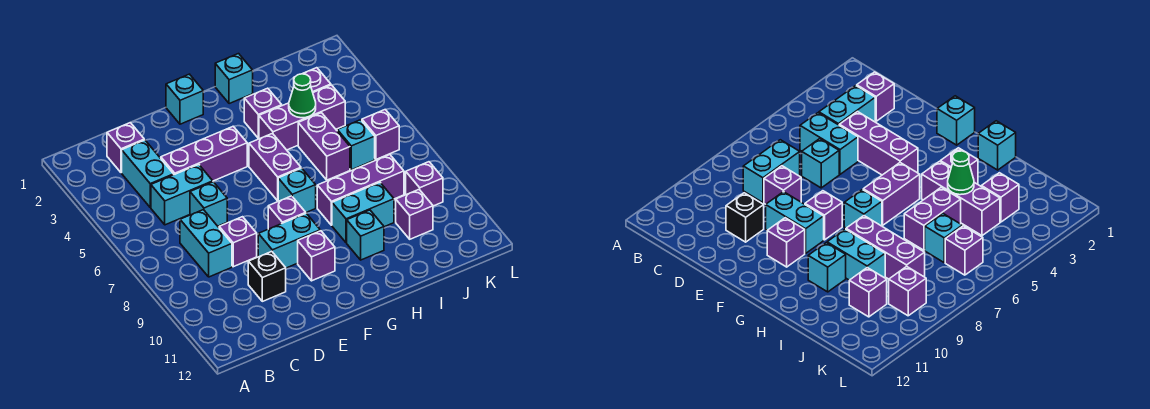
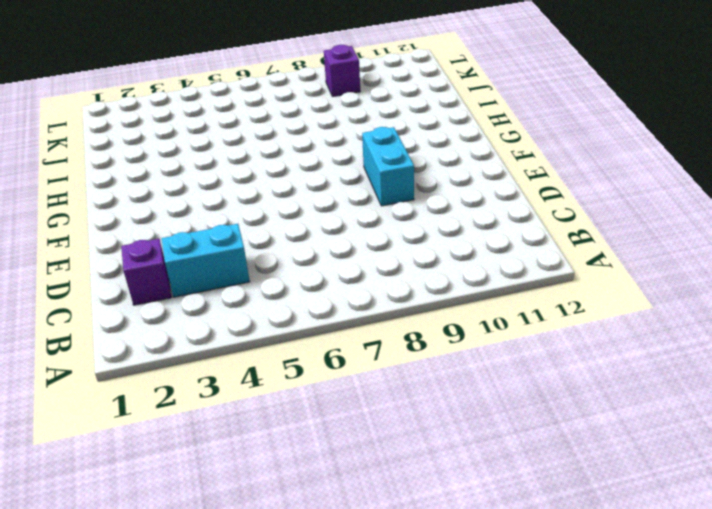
none -> cyan 1x2 brick [151,164,213,225]
none -> cyan 1x2 brick [180,210,232,277]
none -> purple 1x3 brick [161,126,247,181]

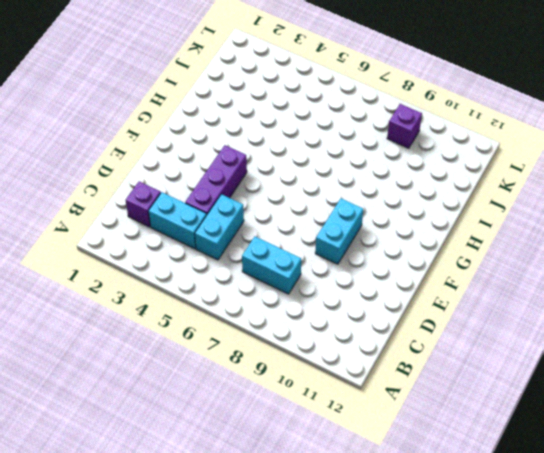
none -> cyan 1x1 brick [190,182,227,226]
none -> purple 1x1 brick [219,217,257,267]
none -> black 1x1 brick [248,251,286,301]

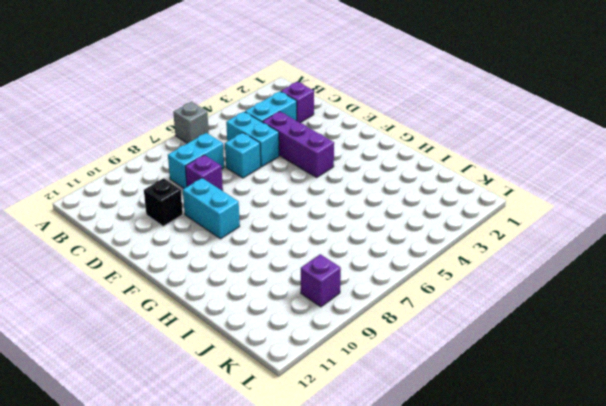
grey 1x1 brick [173,102,209,143] -> none
none -> cyan 1x1 brick [166,74,203,124]
none -> purple 1x1 brick [268,196,306,229]
none -> purple 1x1 brick [298,231,335,281]

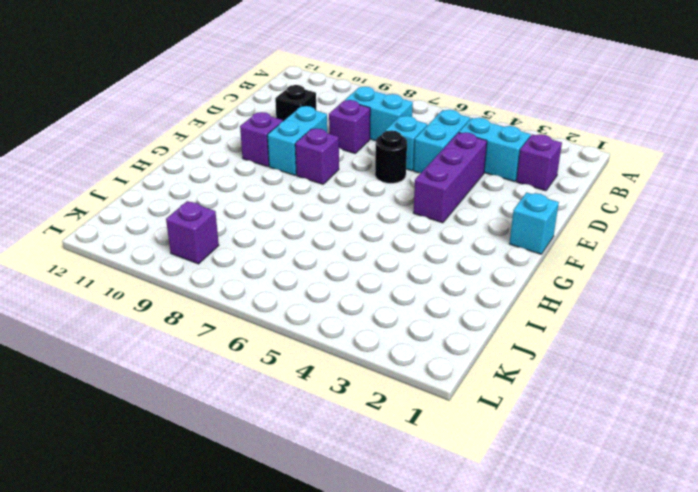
black 1x1 round brick [375,131,407,183] -> none
none -> purple 1x2 brick [249,133,301,201]
none -> cyan 1x1 brick [278,168,316,212]
none -> cyan 1x1 brick [215,54,253,104]

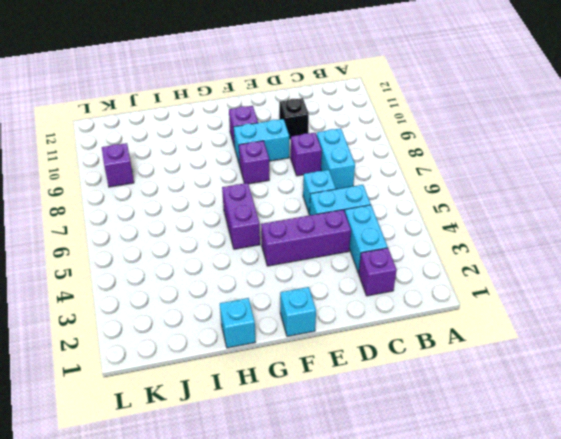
none -> cyan 1x1 brick [278,168,316,212]
none -> purple 1x1 brick [244,88,282,138]
none -> purple 1x3 brick [259,85,345,150]

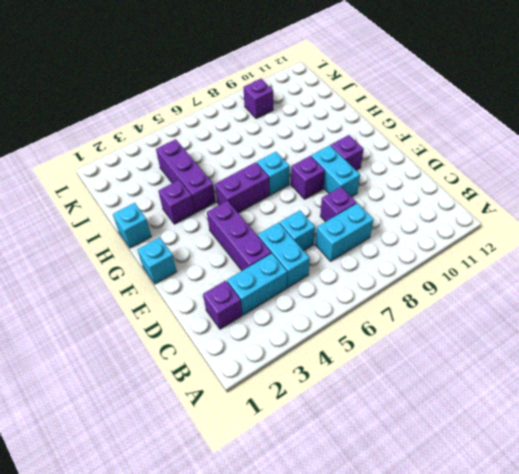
none -> black 1x1 brick [248,251,286,301]
none -> purple 1x3 brick [317,155,404,225]
none -> cyan 1x2 brick [332,182,394,243]

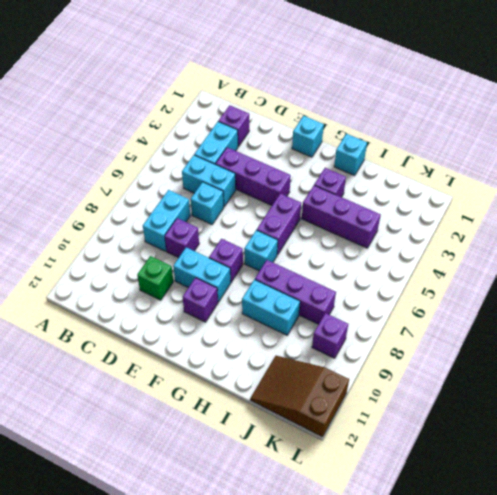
green 1x1 brick [137,256,173,300] -> black 1x1 brick [248,251,286,301]
brown 2x3 slope [250,356,349,437] -> none
none -> cyan 1x1 brick [347,210,384,260]
none -> purple 1x2 brick [298,113,350,180]
none -> purple 1x1 brick [294,68,331,92]

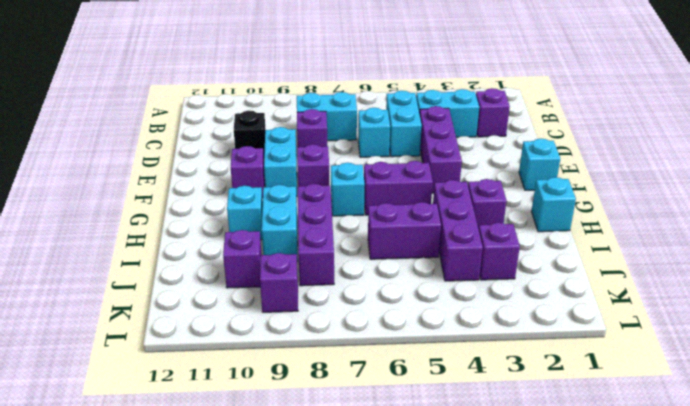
none -> cyan 1x1 brick [337,120,375,170]
none -> purple 1x1 brick [362,110,399,159]
none -> green 1x1 cone [289,74,316,118]

